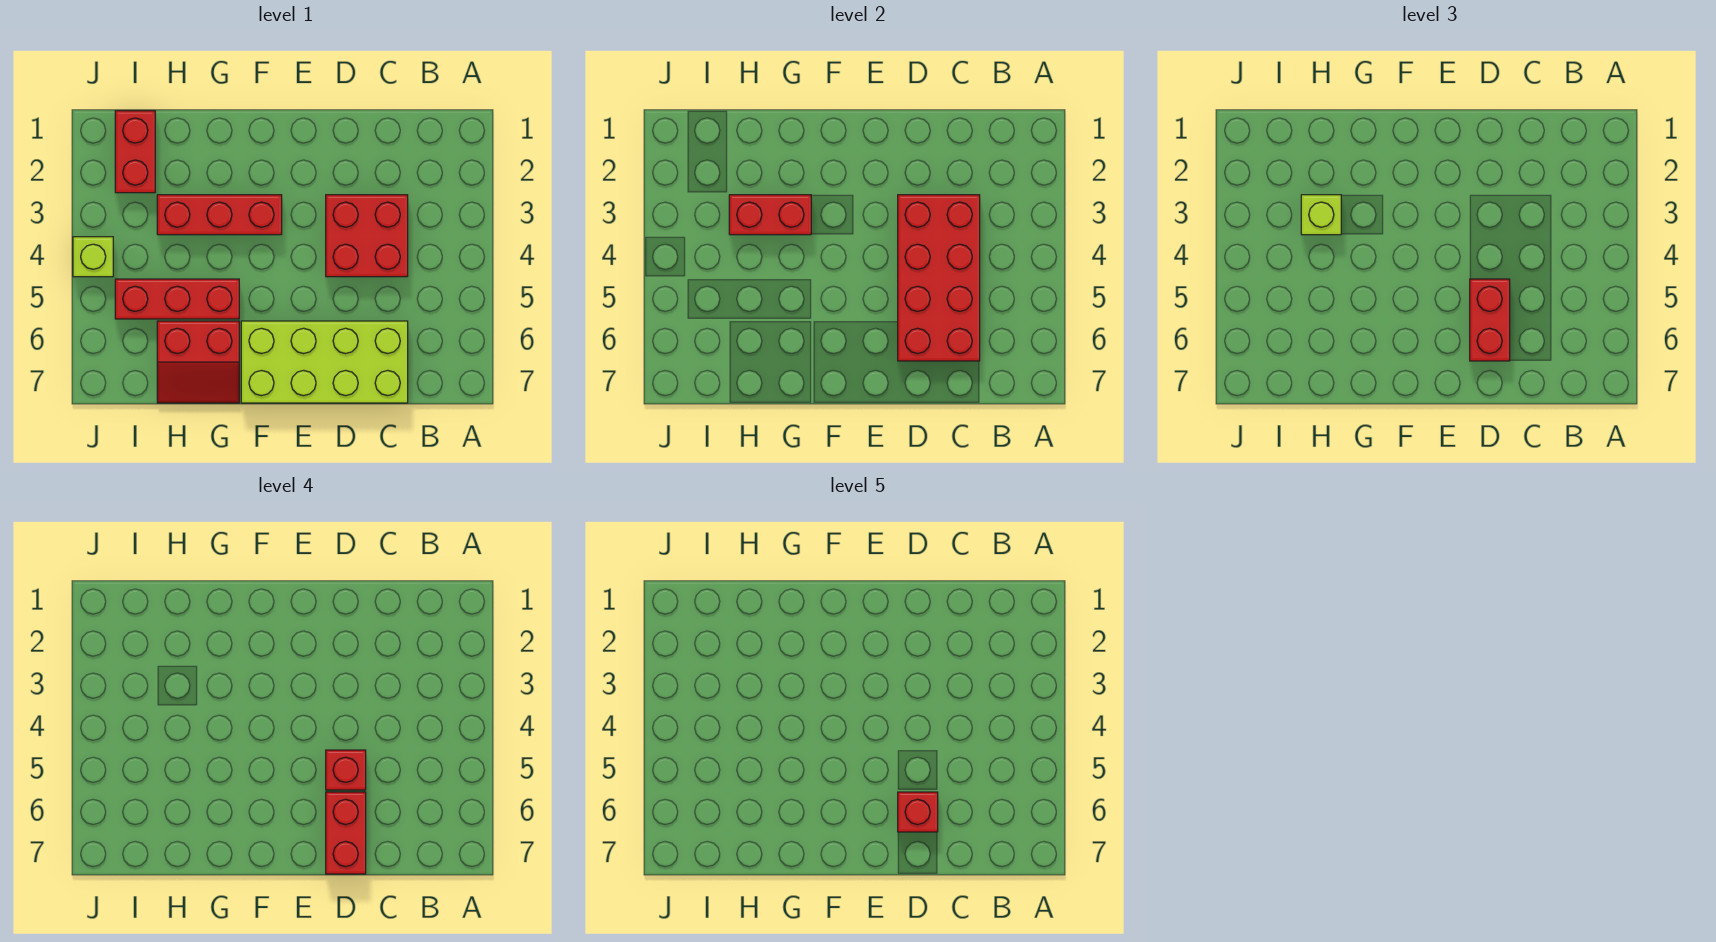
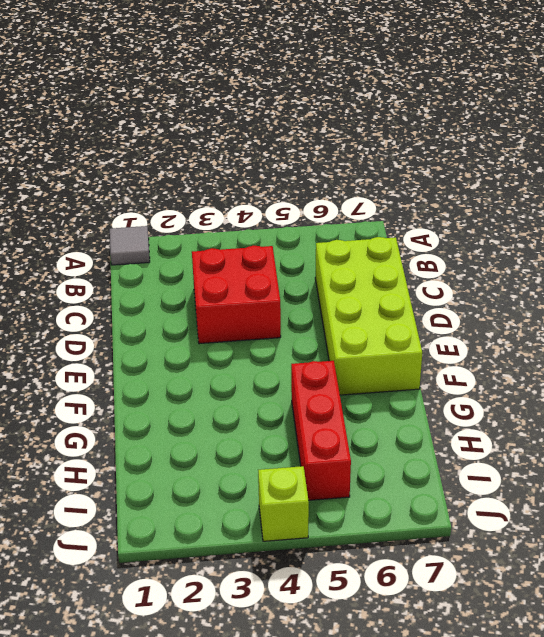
grey 1x1 tile [110,226,150,265] -> none
none -> red 1x3 brick [157,195,282,235]
none -> red 2x2 slope [157,321,239,403]
none -> red 1x2 brick [115,111,155,193]

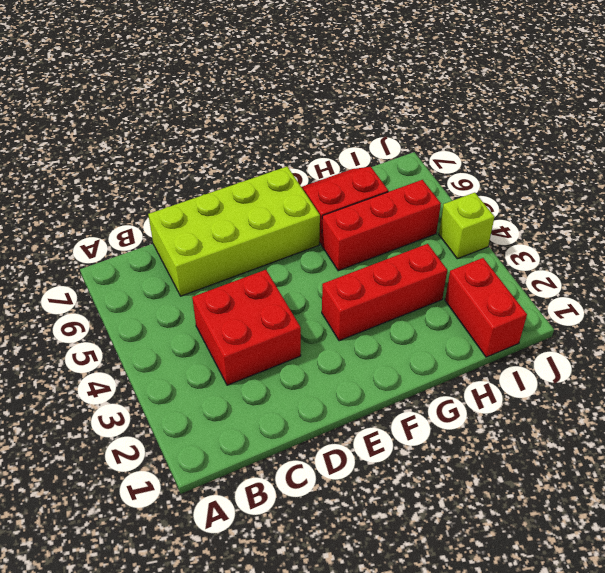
none -> red 2x4 brick [898,195,980,361]
none -> red 1x2 brick [729,195,811,235]
none -> red 1x2 brick [1470,279,1510,361]

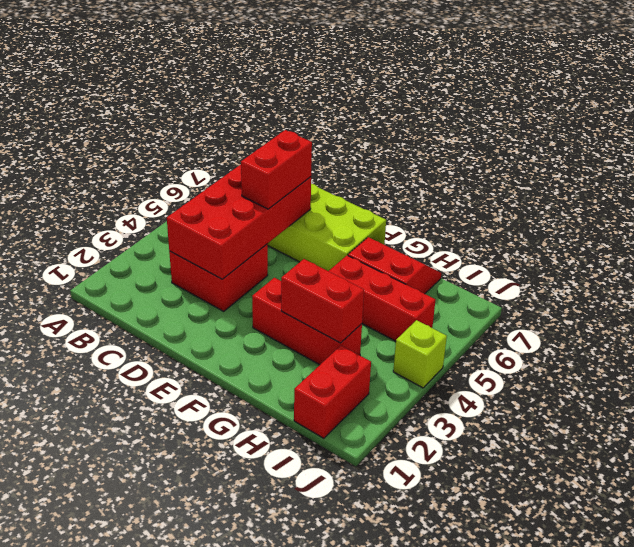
none -> lime 1x1 brick [1301,195,1341,235]
none -> red 1x1 brick [326,750,366,790]
none -> red 1x2 brick [326,792,366,874]

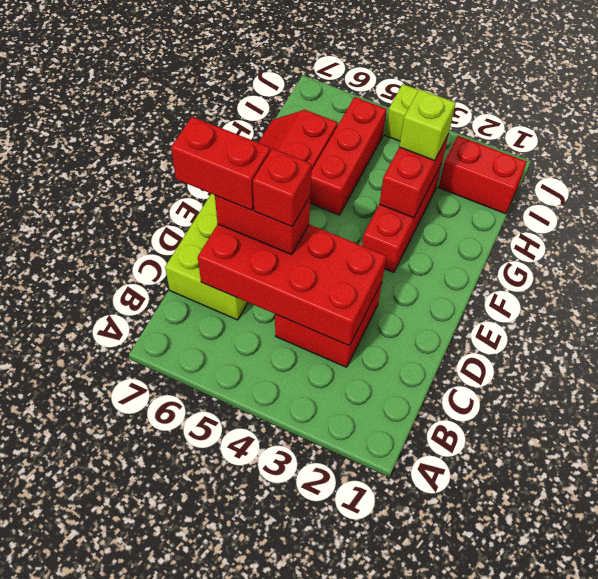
none -> red 1x1 brick [898,792,938,832]

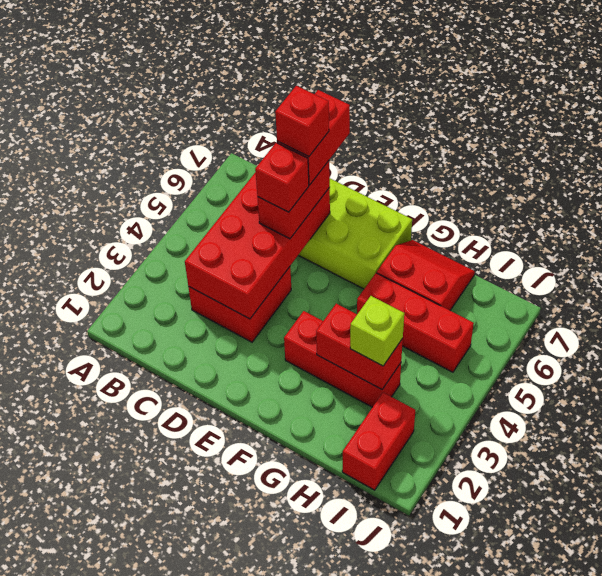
none -> lime 1x1 brick [73,237,113,277]

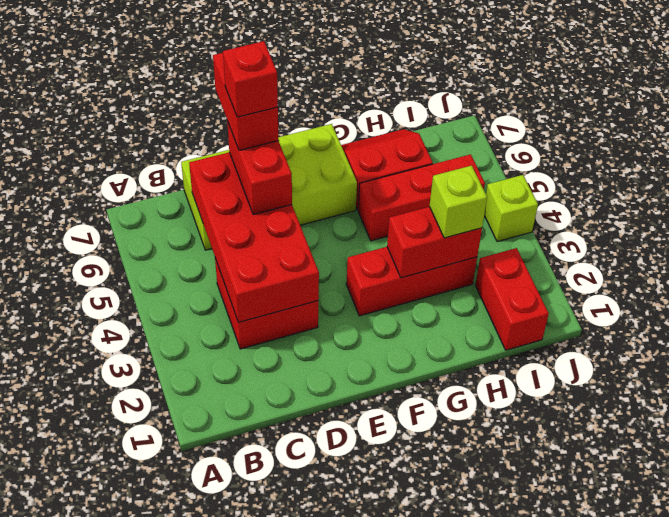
none -> red 1x1 brick [326,750,366,790]

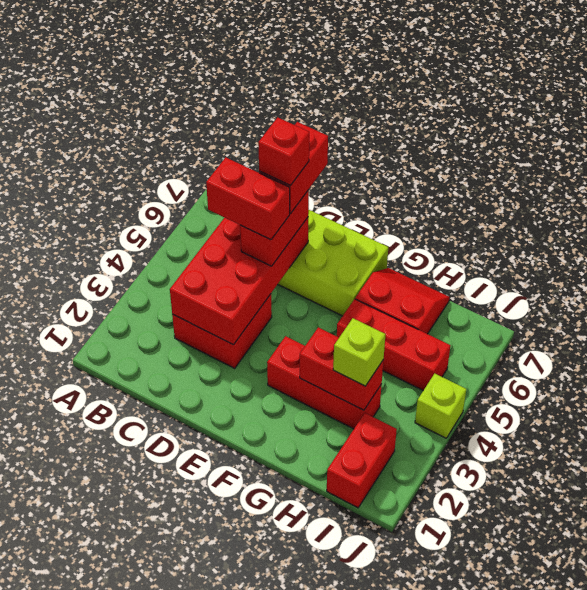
red 1x2 brick [206,157,290,240] -> red 1x1 brick [326,750,366,790]

